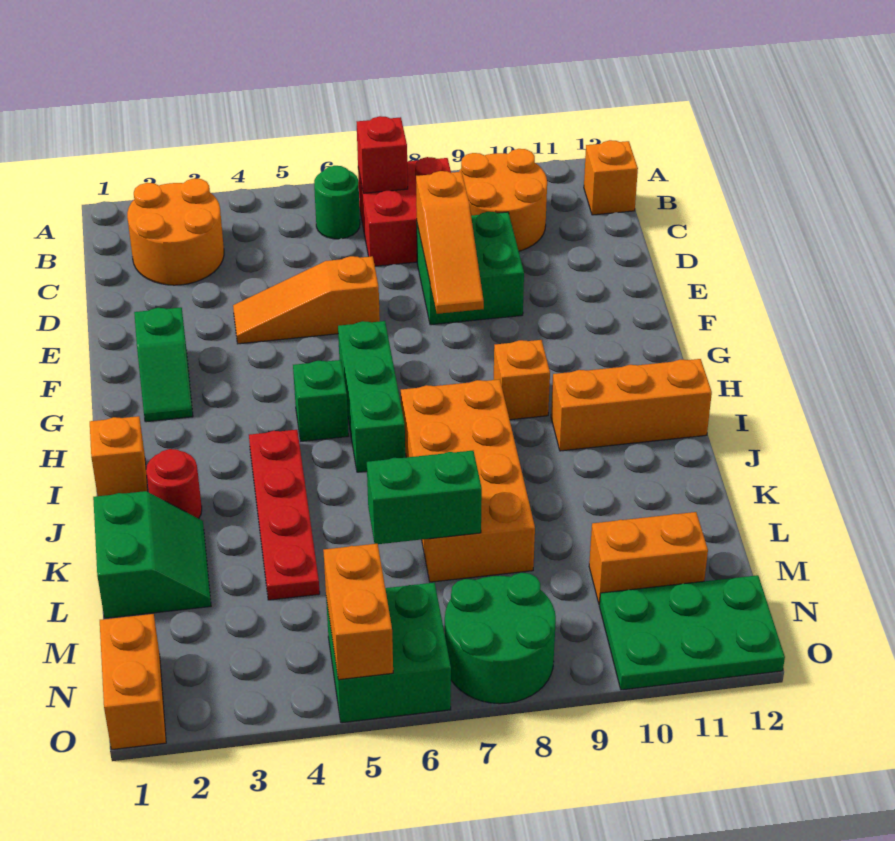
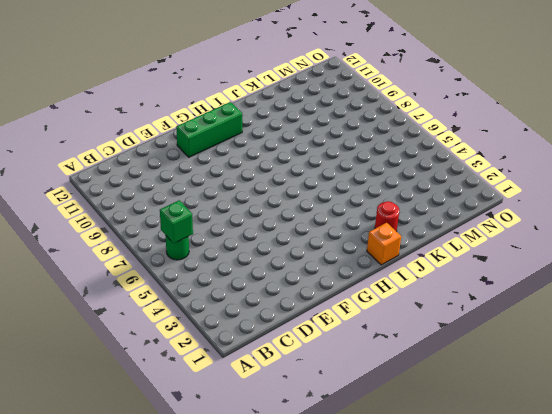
green 1x1 brick [160,200,193,243] -> green 1x1 brick moved to [293,360,349,441]
green 1x3 brick [176,102,242,157] -> green 1x3 brick moved to [338,321,405,472]
none -> orange 2x2 round brick [127,178,224,285]
none -> red 2x2 brick [358,157,451,266]
none -> orange 2x2 round brick [459,149,547,251]

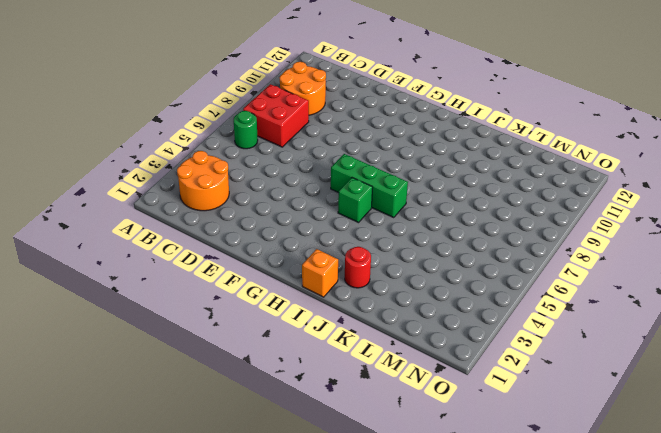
none -> orange 1x1 brick [584,140,638,215]
none -> green 2x2 brick [417,212,524,325]
none -> orange 1x3 slope [233,256,380,344]

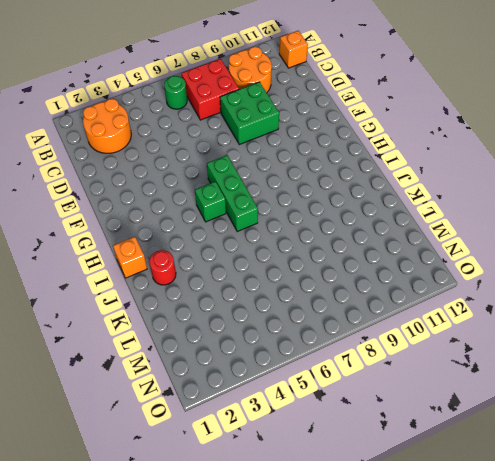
none -> orange 1x3 slope [233,256,380,344]
none -> green 1x2 slope [134,307,193,422]
none -> orange 1x1 brick [494,340,550,420]

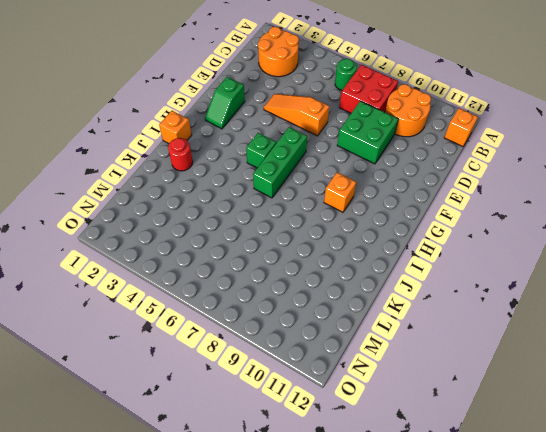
none -> red 1x4 plate [249,430,320,600]
none -> orange 2x4 brick [401,379,535,582]
none -> orange 1x3 brick [551,359,712,451]

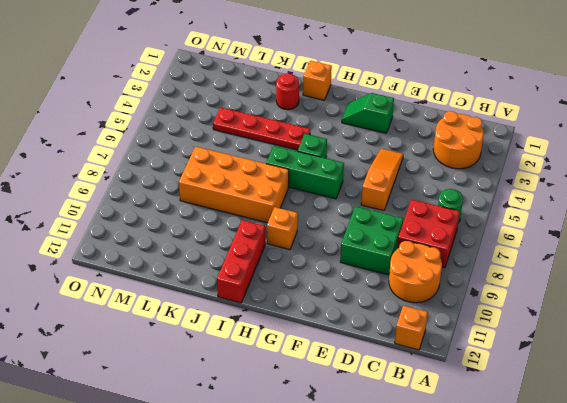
red 1x3 brick [217,220,265,303] -> orange 1x3 brick [551,359,712,451]
none -> green 2x2 slope [93,491,211,618]
none -> orange 1x2 brick [589,512,708,605]
none -> orange 1x2 brick [100,614,166,750]

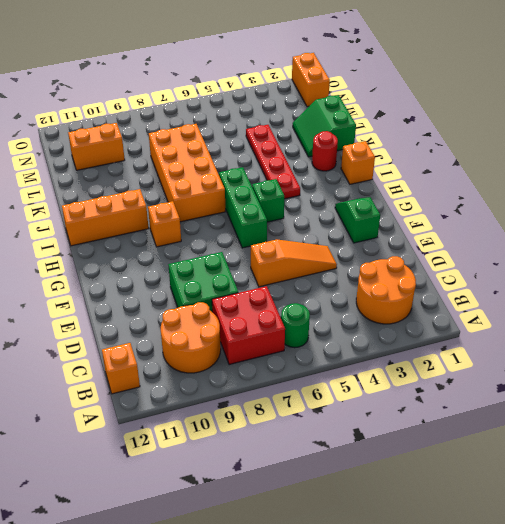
none -> green 2x2 brick [326,583,451,723]
none -> green 2x2 round brick [445,573,556,704]
none -> green 2x3 plate [599,575,785,690]

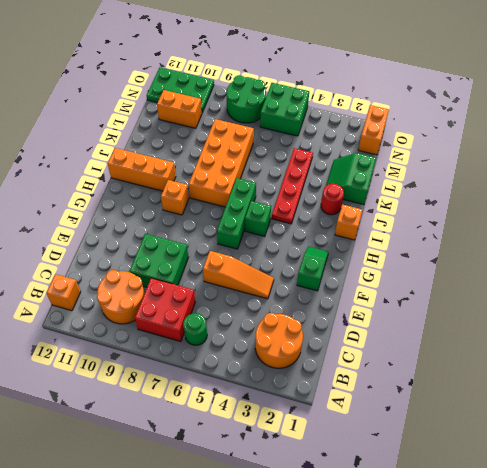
none -> red 1x1 brick [357,116,408,193]
none -> orange 1x3 slope [416,171,484,314]
none -> green 1x2 brick [367,451,482,544]

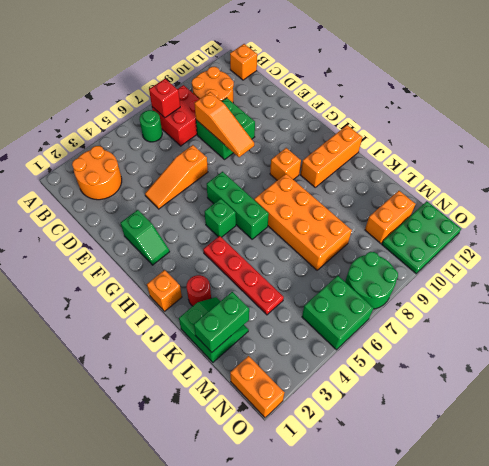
green 1x2 brick [194,292,249,352] -> green 1x2 brick moved to [367,451,482,544]
none -> orange 1x2 brick [323,544,393,680]

